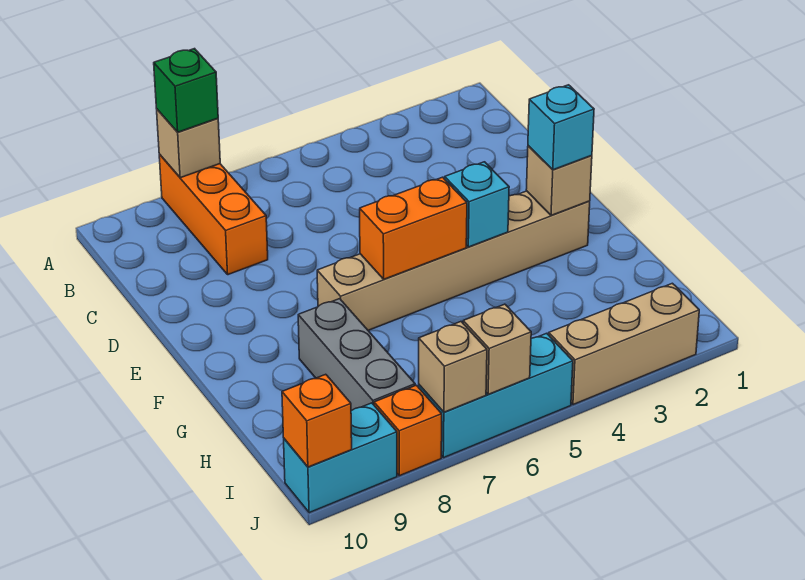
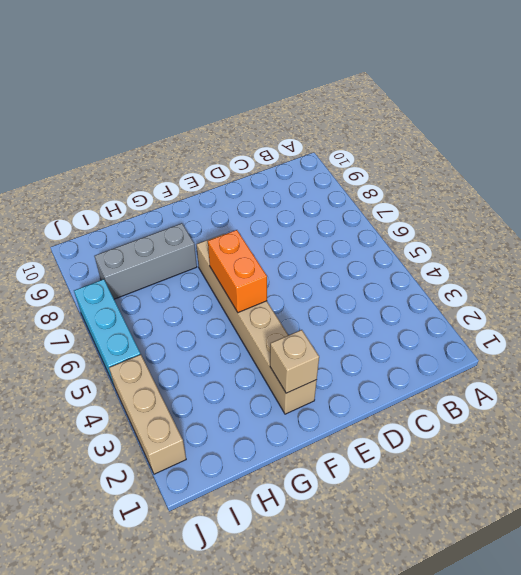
none -> orange 1x3 brick [159,154,268,275]
none -> orange 1x1 brick [374,385,442,476]
none -> cyan 1x2 brick [284,403,397,513]

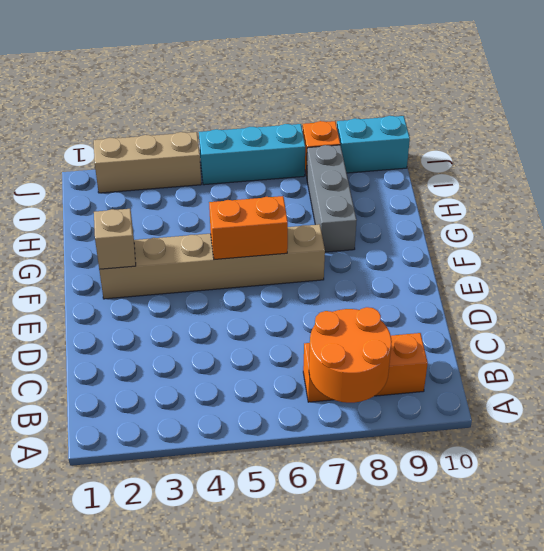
orange 2x2 round brick [309,307,392,403] -> tan 1x1 brick [157,109,220,178]
orange 1x3 brick [303,333,428,402] -> orange 1x3 brick turned to [159,154,268,275]
none -> cyan 1x1 brick [445,162,509,247]
none -> tan 1x1 brick [463,304,531,394]
none -> tan 1x1 brick [419,322,487,412]

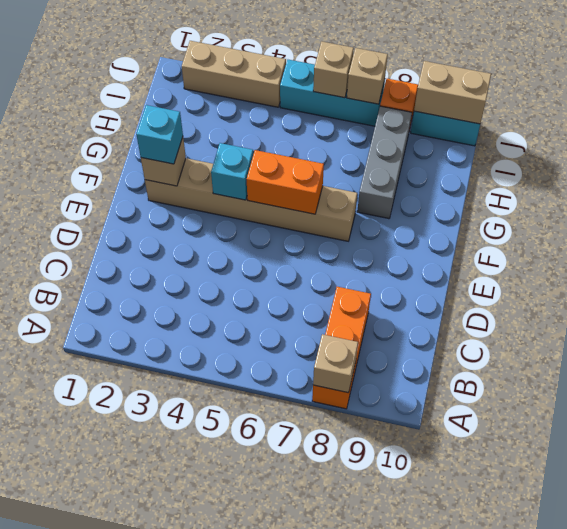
tan 1x2 brick [414,61,491,124] -> orange 1x1 brick [282,374,352,467]
none -> green 1x1 brick [154,49,218,132]

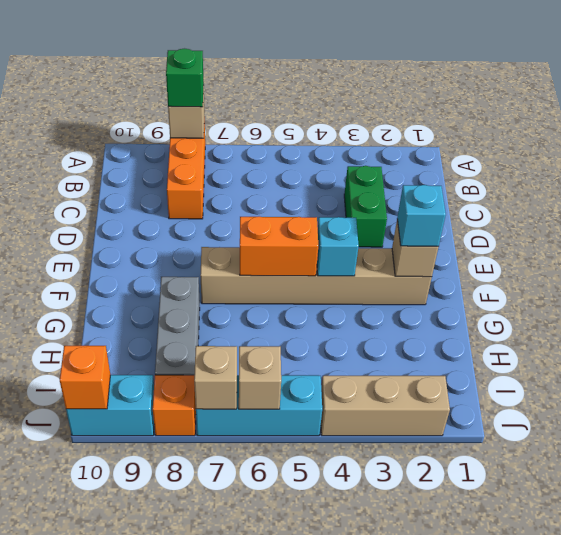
green 1x2 brick [344,166,387,247] -> none

